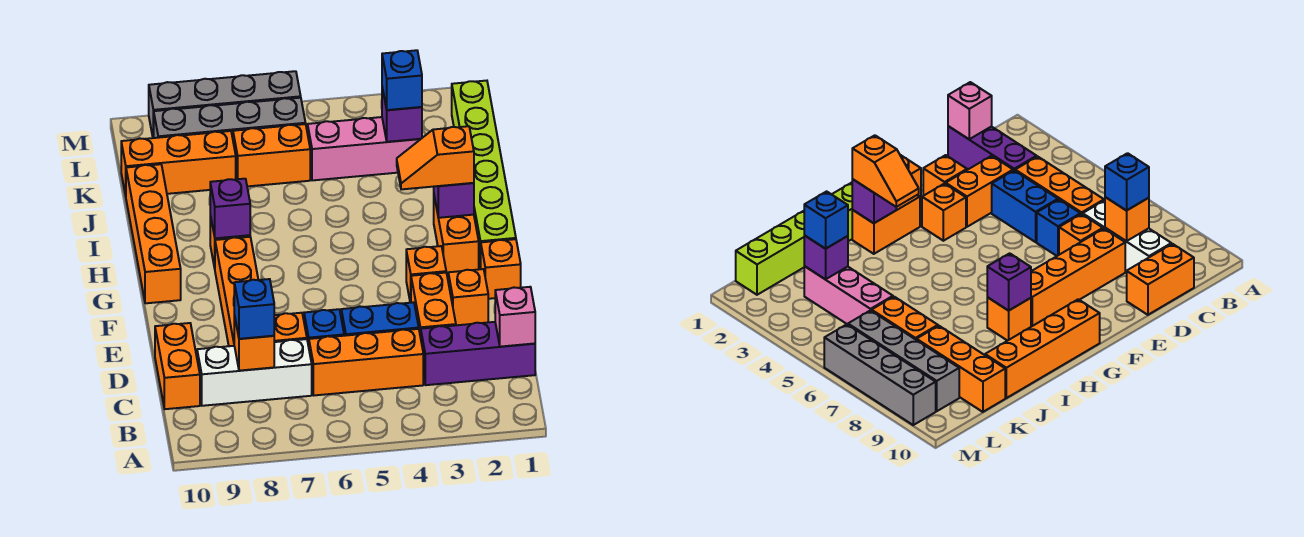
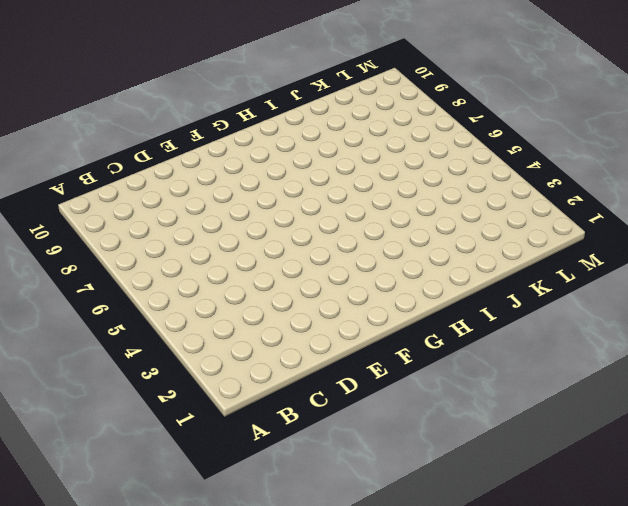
none -> purple 1x3 brick [421,322,535,385]
none -> orange 1x3 brick [309,329,423,395]
none -> white 1x3 brick [197,339,312,406]

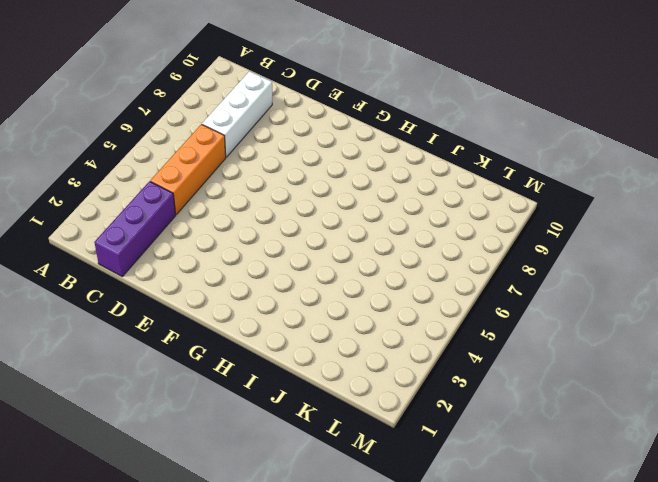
none -> orange 1x2 brick [155,323,200,409]
none -> orange 1x2 brick [411,273,456,337]
none -> blue 1x2 brick [341,302,419,336]

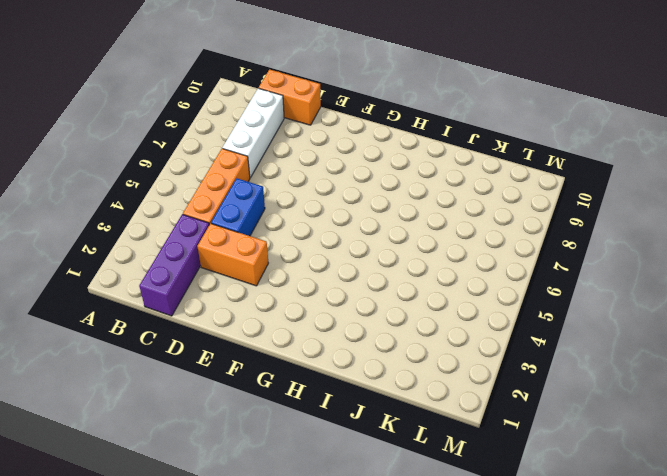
none -> blue 1x1 brick [304,309,344,346]
none -> orange 1x1 brick [274,313,307,342]
none -> orange 1x4 brick [215,237,258,346]

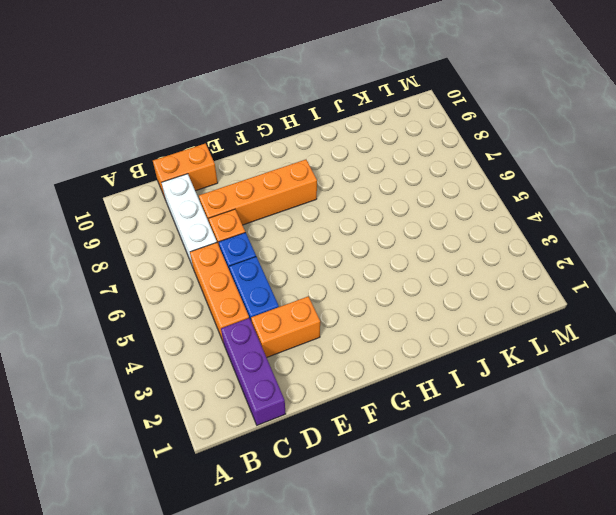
none -> orange 1x1 brick [448,269,488,325]
none -> orange 1x1 brick [481,239,521,299]
none -> orange 1x1 brick [406,246,446,303]

